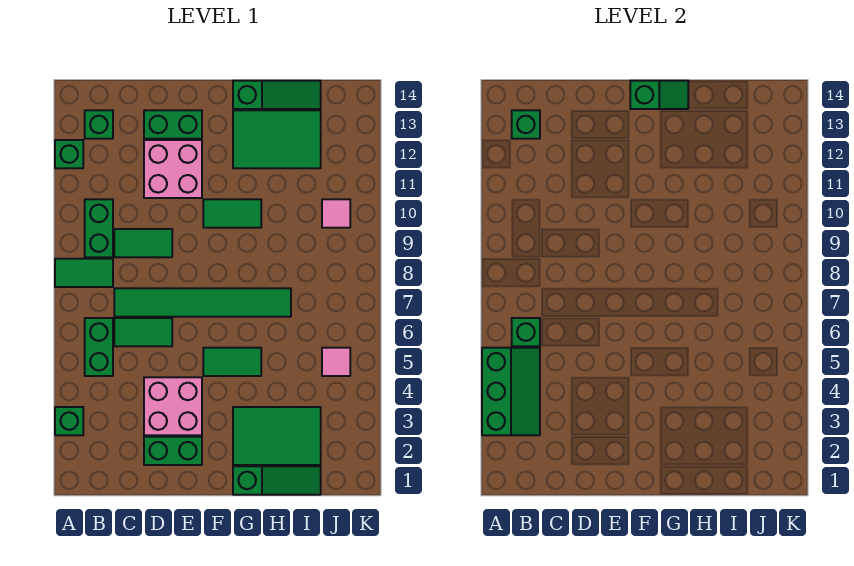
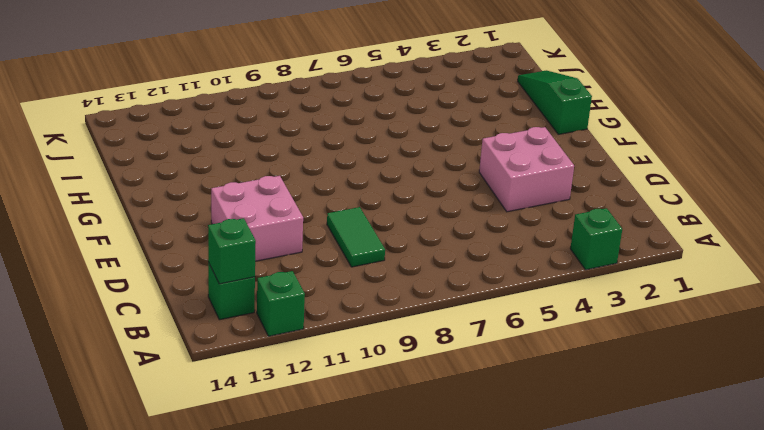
none -> green 1x2 tile [55,259,113,287]
none -> green 1x2 brick [85,318,113,376]
none -> green 1x2 brick [85,199,113,257]

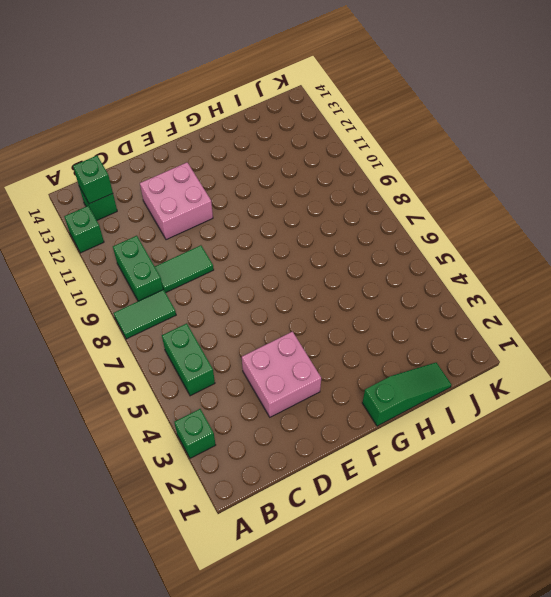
none -> green 1x2 tile [114,318,172,346]
none -> green 1x6 tile [114,288,291,317]
none -> green 1x2 brick [144,437,202,465]

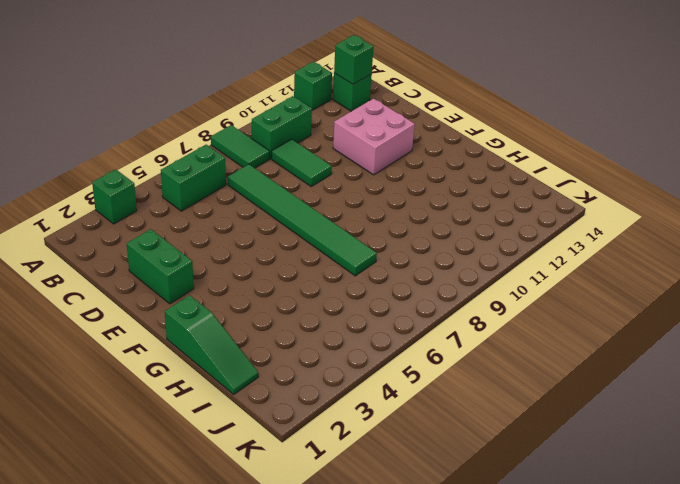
none -> green 1x2 tile [114,318,172,346]
none -> pink 2x2 brick [144,377,202,435]
none -> green 1x2 brick [144,110,202,139]

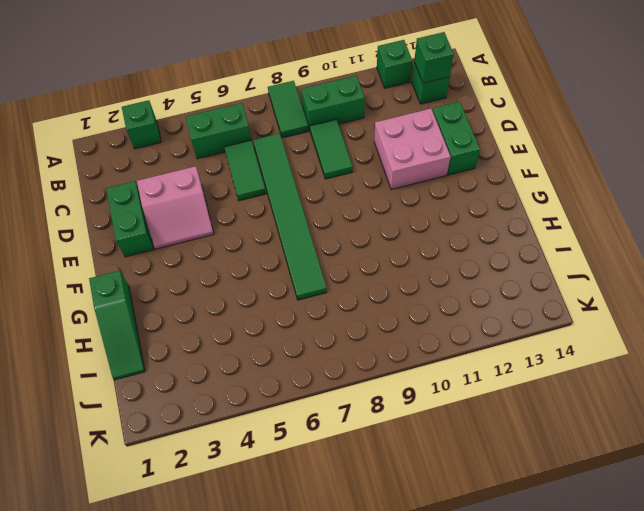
pink 2x2 slope [137,166,214,249] -> pink 2x2 brick [144,377,202,435]
none -> green 1x2 tile [203,348,261,376]
none -> green 1x2 tile [203,199,261,228]
none -> green 2x3 tile [233,407,321,465]

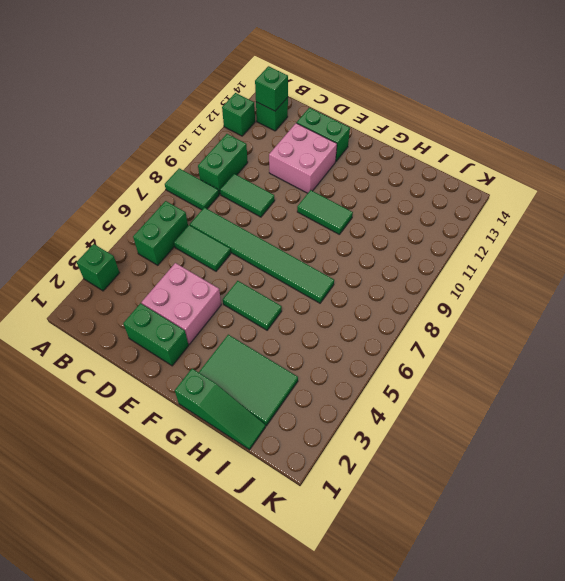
none -> green 2x3 tile [233,110,321,168]
none -> green 1x3 slope [233,81,321,109]
none -> pink 1x1 tile [322,348,350,376]

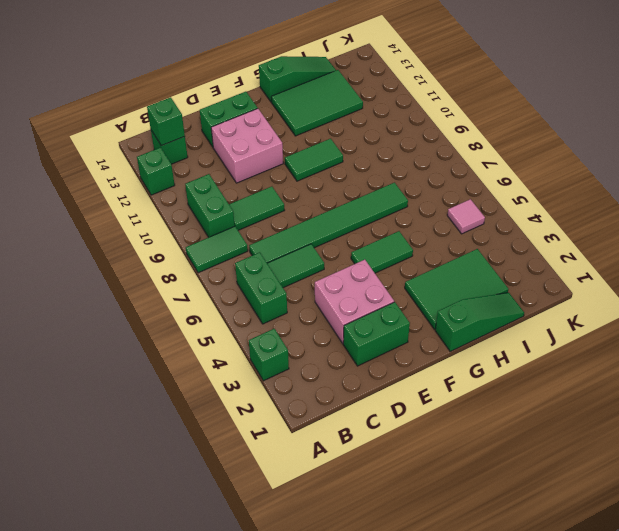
none -> pink 1x1 tile [322,199,350,228]
none -> green 2x3 slope [482,348,540,435]
none -> green 1x1 brick [512,318,540,346]

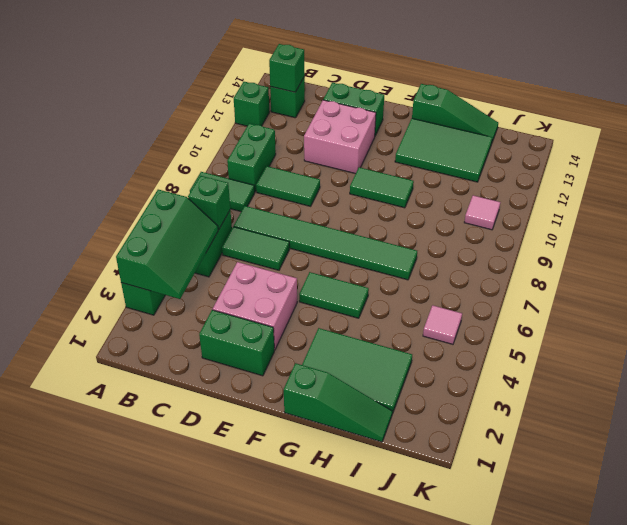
none -> green 1x2 slope [630,81,688,109]

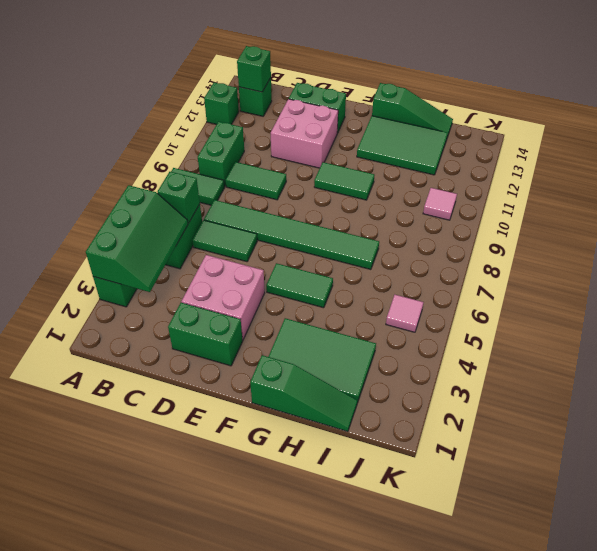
none -> green 1x2 slope [630,81,688,109]

